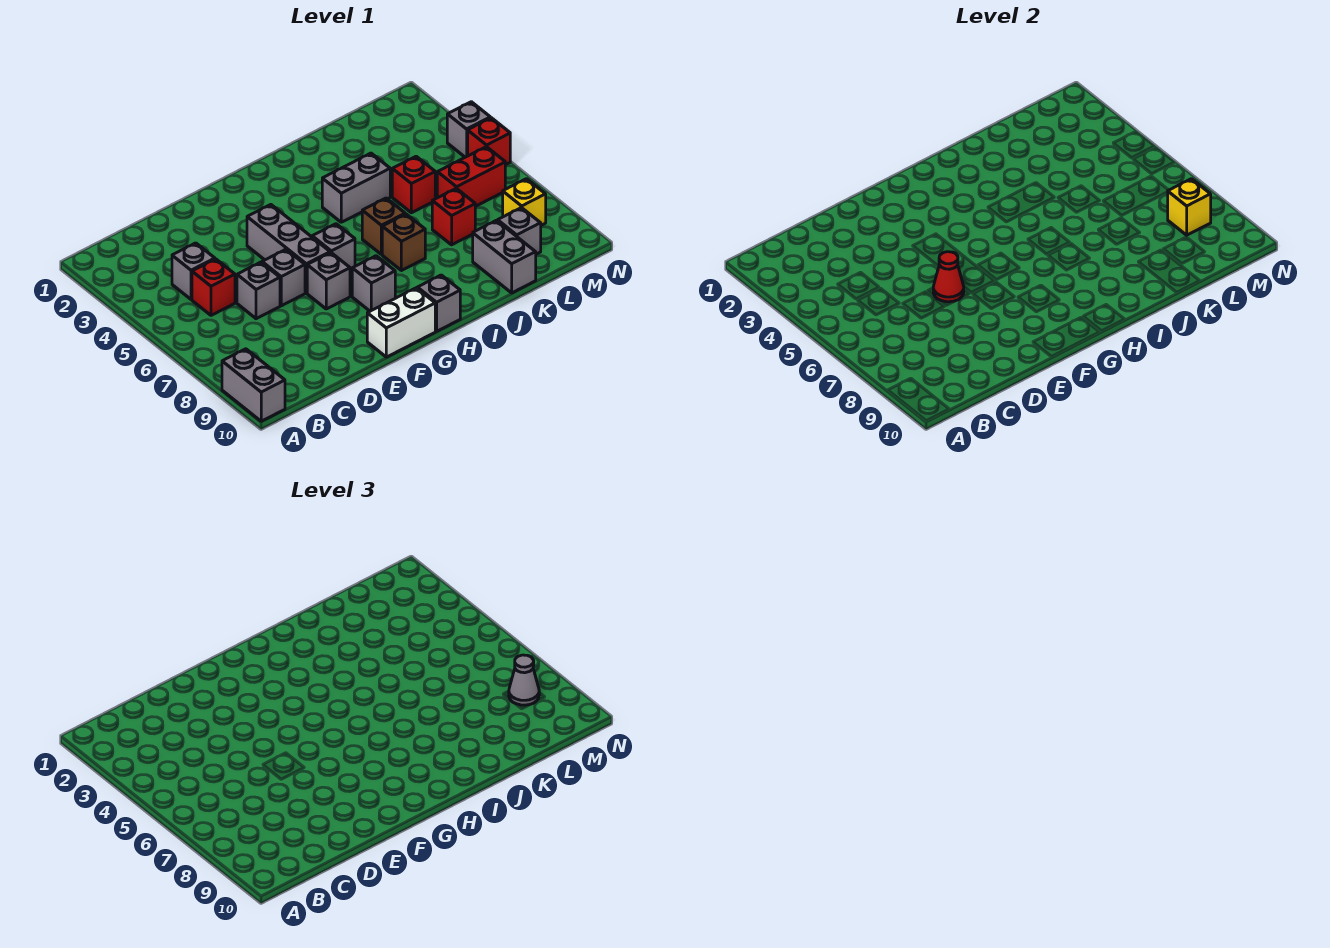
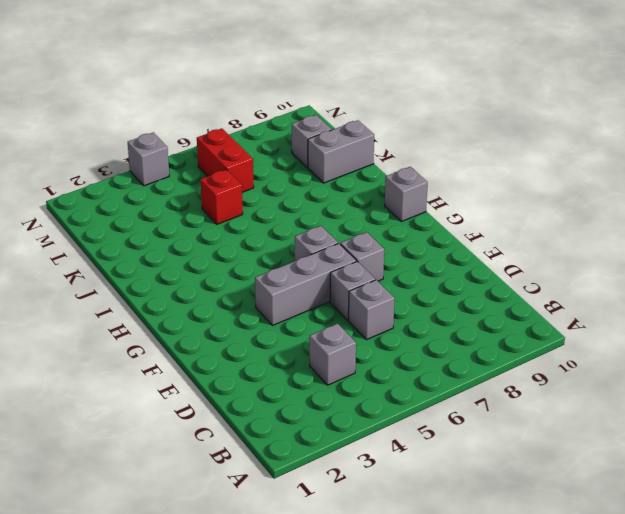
none -> grey 1x2 brick [222,349,285,421]
none -> red 1x1 brick [192,259,235,315]
none -> white 1x2 brick [367,288,435,357]

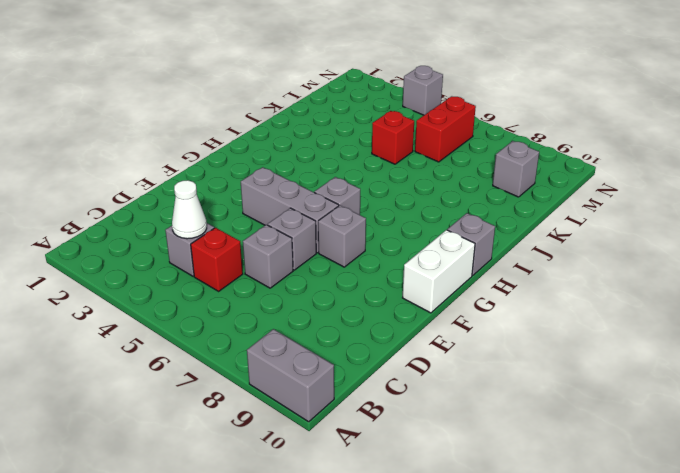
white 1x1 cone [172,180,207,239] -> none
none -> grey 1x1 brick [352,256,395,311]
none -> grey 1x2 brick [322,153,390,222]
none -> brown 1x1 brick [362,198,405,254]

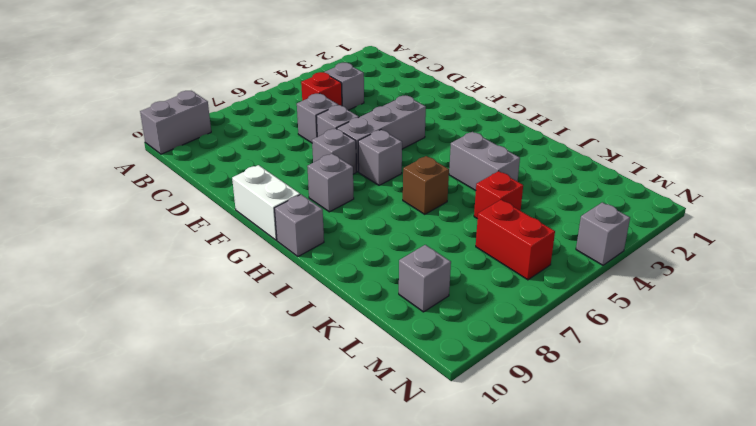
none -> brown 1x1 brick [382,214,425,271]
none -> red 1x1 brick [432,188,475,245]
none -> grey 1x2 brick [473,220,536,293]

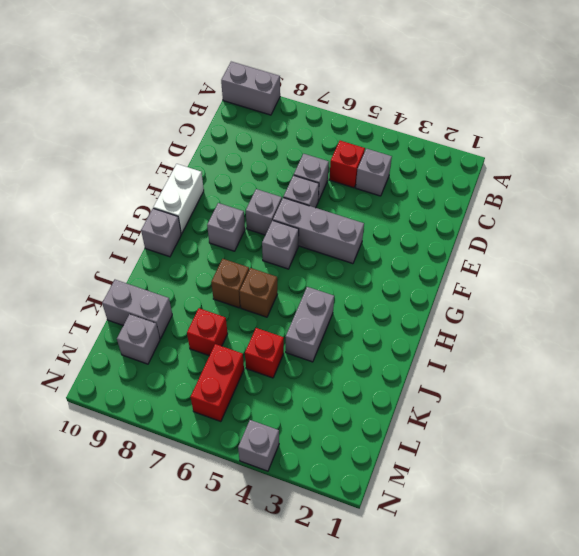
none -> yellow 1x1 brick [503,179,546,225]
none -> red 1x1 brick [468,118,510,165]
none -> red 1x1 cone [933,252,964,302]

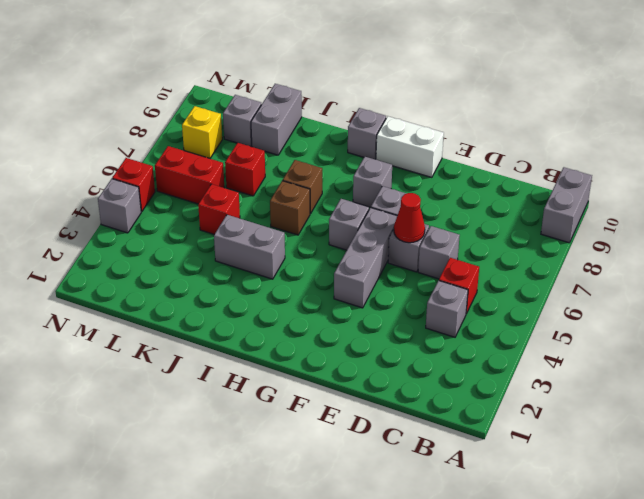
none -> yellow 1x1 brick [1168,179,1211,235]
none -> grey 1x1 cone [509,655,539,705]

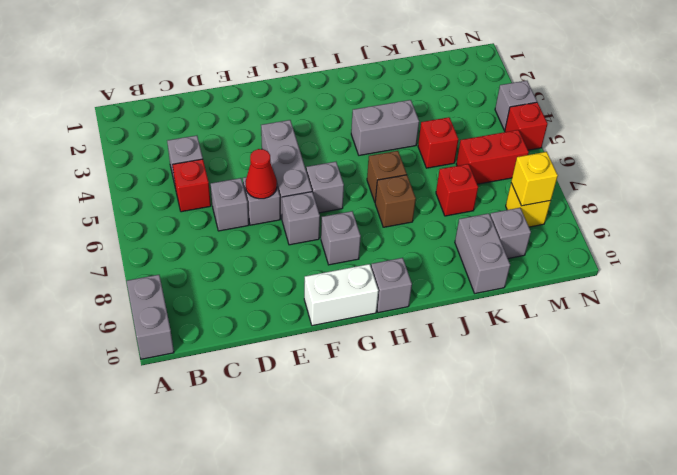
none -> grey 1x1 cone [509,655,539,705]

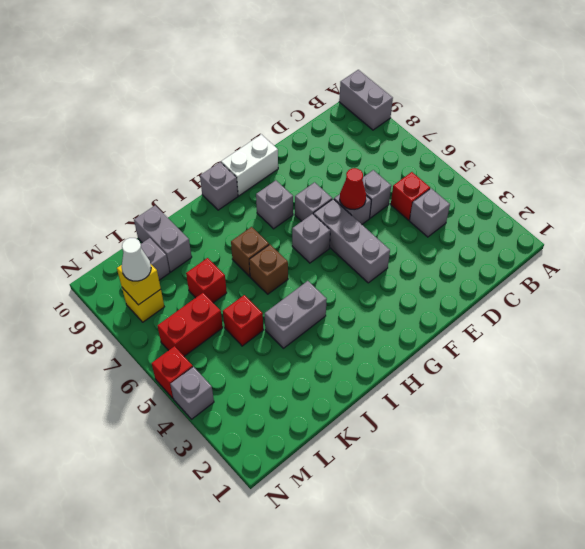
white 1x1 cone [122,238,151,281] -> grey 1x1 cone [509,655,539,705]

